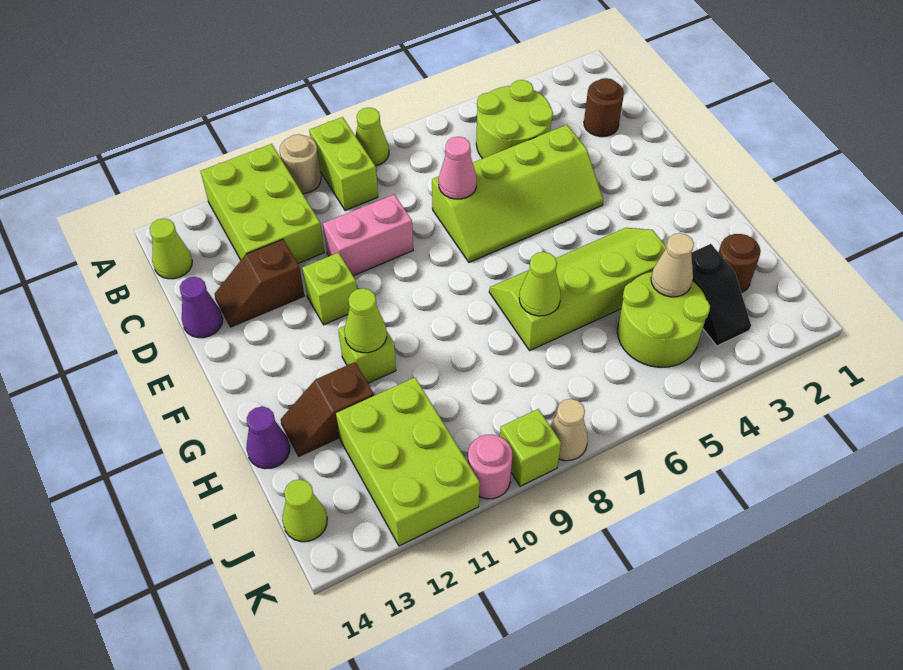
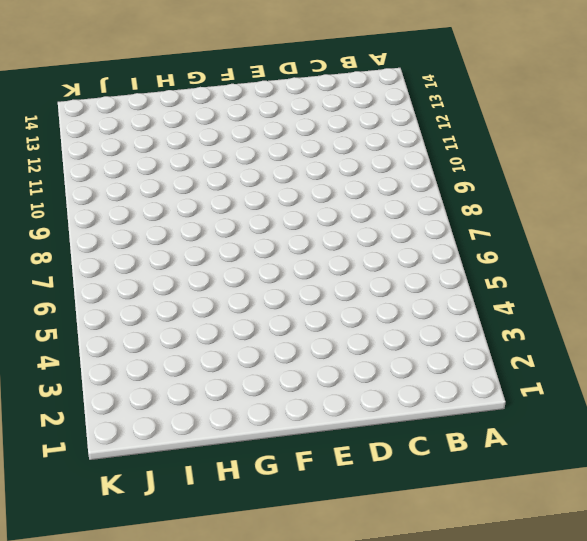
none -> lime 1x1 cone [355,108,389,166]
none -> lime 1x2 brick [309,117,378,211]
none -> tan 1x1 round brick [280,134,321,194]

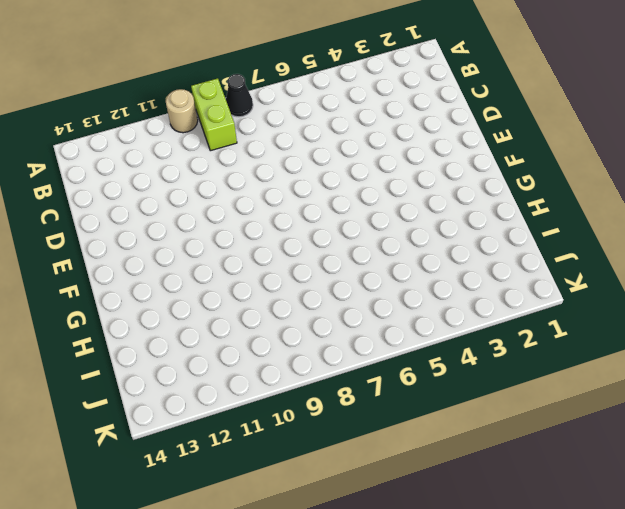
black 1x1 cone [226,74,253,117] -> lime 1x1 cone [355,108,389,166]
none -> lime 2x3 brick [201,144,324,263]
none -> lime 2x2 round brick [476,80,553,159]
none -> lime 1x1 cone [150,218,192,279]

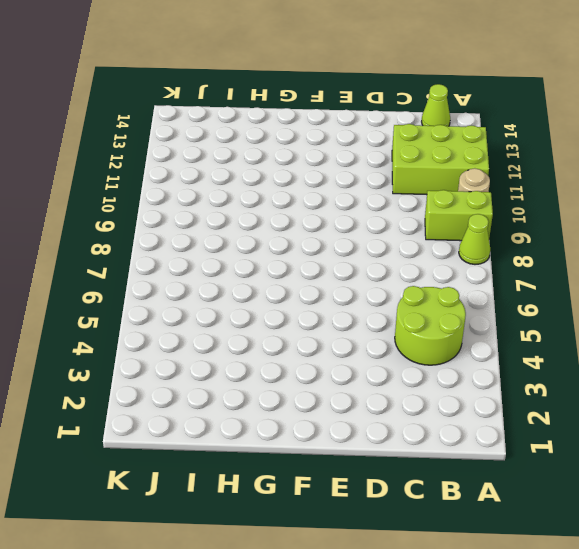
none -> brown 1x1 round brick [584,78,624,137]
none -> lime 2x4 slope [432,125,603,262]
none -> pink 1x2 brick [323,194,413,276]

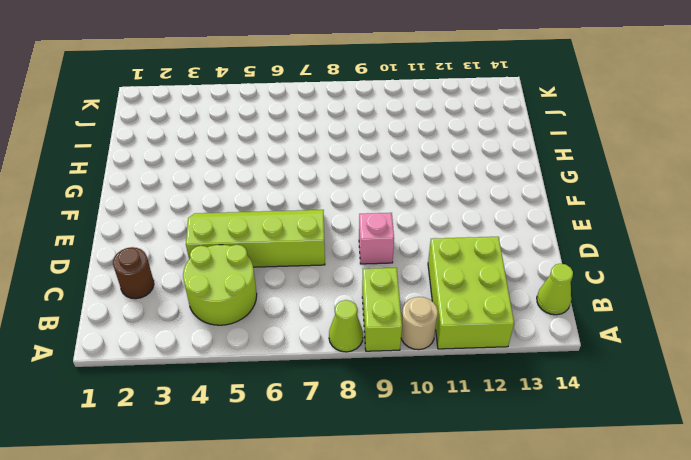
pink 1x1 brick [359,213,394,264] -> pink 1x2 brick [323,194,413,276]
none -> brown 1x2 slope [215,239,304,327]
none -> purple 1x1 cone [180,277,223,338]
none -> lime 1x1 brick [302,253,357,325]

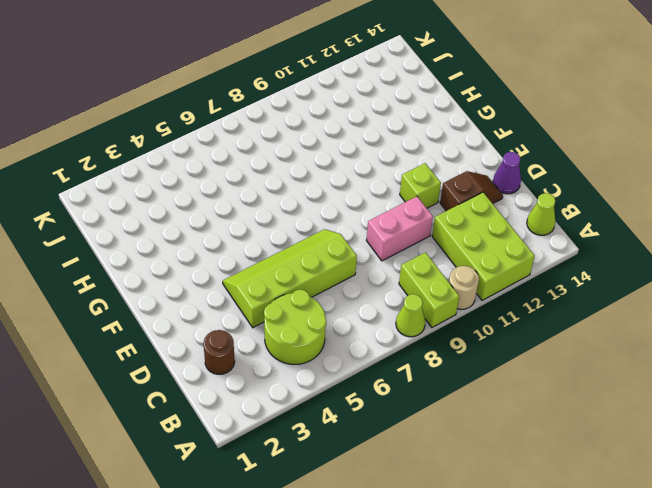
none -> lime 2x4 slope [489,228,666,350]
none -> lime 1x1 brick [338,326,396,383]
none -> brown 1x2 slope [281,362,374,456]

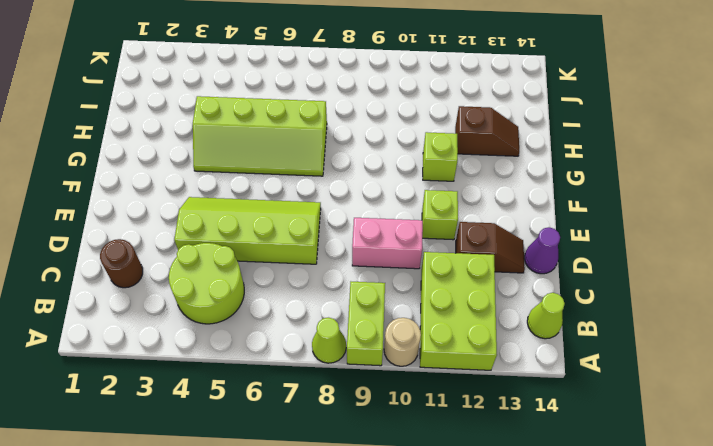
none -> purple 1x1 cone [246,407,290,469]
none -> brown 1x1 round brick [719,234,761,293]
none -> black 1x2 slope [691,244,751,346]

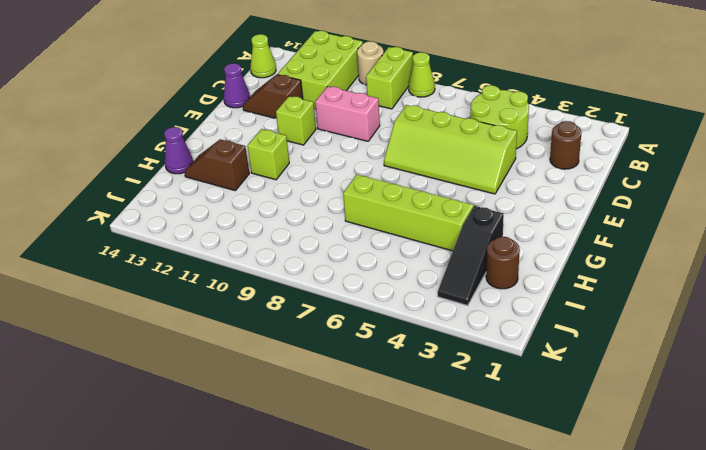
black 1x3 slope [438,206,504,305] -> black 1x2 slope [691,244,751,346]
none -> lime 2x2 round brick [617,272,710,367]
none -> lime 2x3 brick [336,378,480,546]
none -> lime 1x1 cone [282,479,327,542]

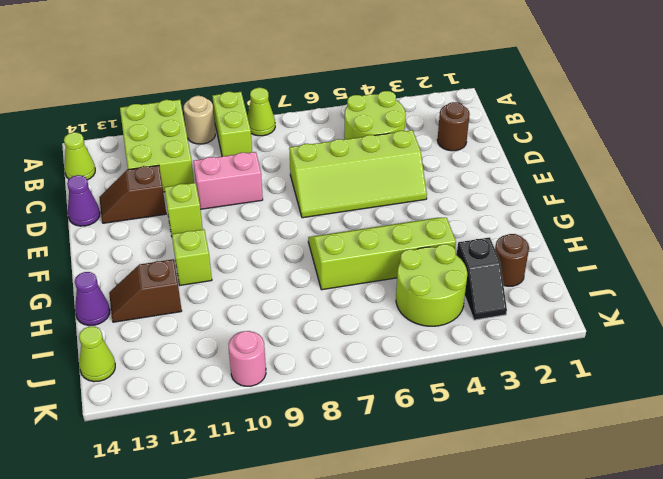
none -> lime 2x3 brick [336,378,480,546]
none -> tan 1x1 cone [550,399,588,461]
none -> lime 1x1 brick [500,409,561,486]

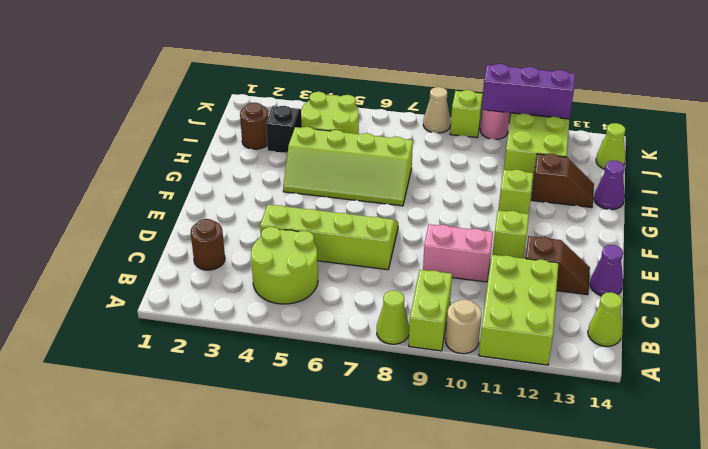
purple 1x3 brick [482,64,575,119] -> none
none -> pink 1x1 cone [439,137,477,199]
none -> lime 1x1 cone [345,288,387,353]
none -> lime 1x1 cone [519,252,561,316]

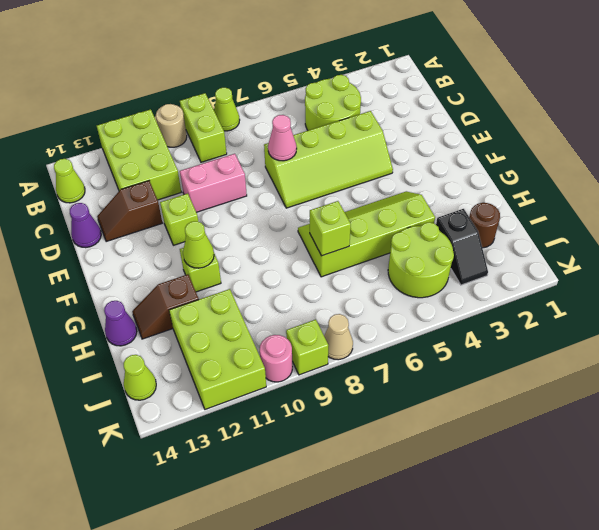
lime 1x1 brick [310,201,351,256] -> lime 1x1 cone [519,252,561,316]
none -> brown 1x1 round brick [584,78,624,137]
none -> tan 1x1 cone [651,233,694,297]

